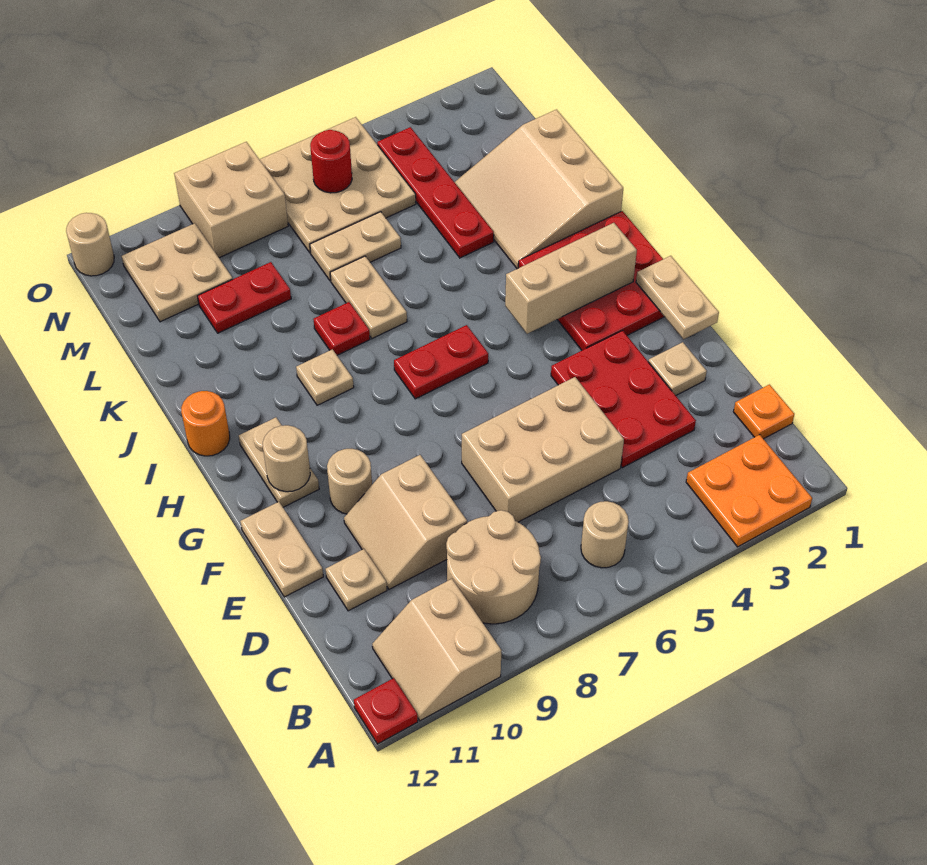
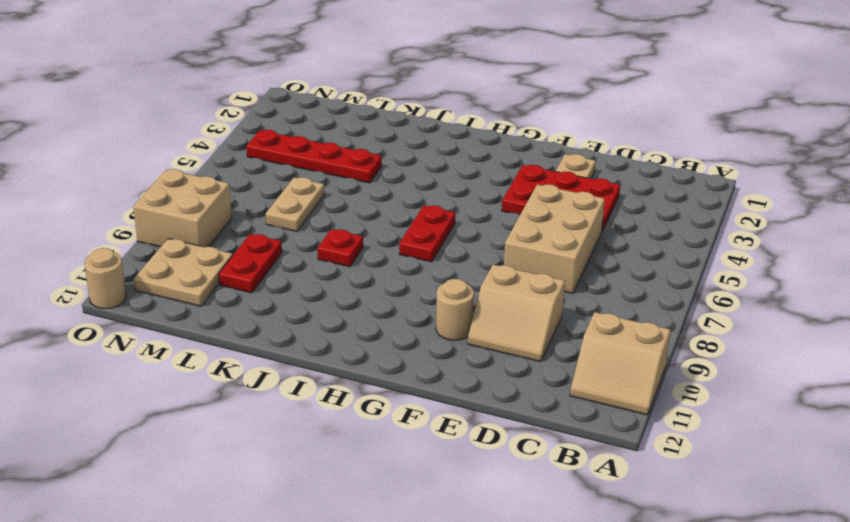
none -> orange 2x2 plate [686,435,812,547]
none -> red 1x1 plate [354,678,418,744]
none -> tan 1x1 round brick [581,501,629,568]
none -> tan 2x2 round brick [446,510,541,624]

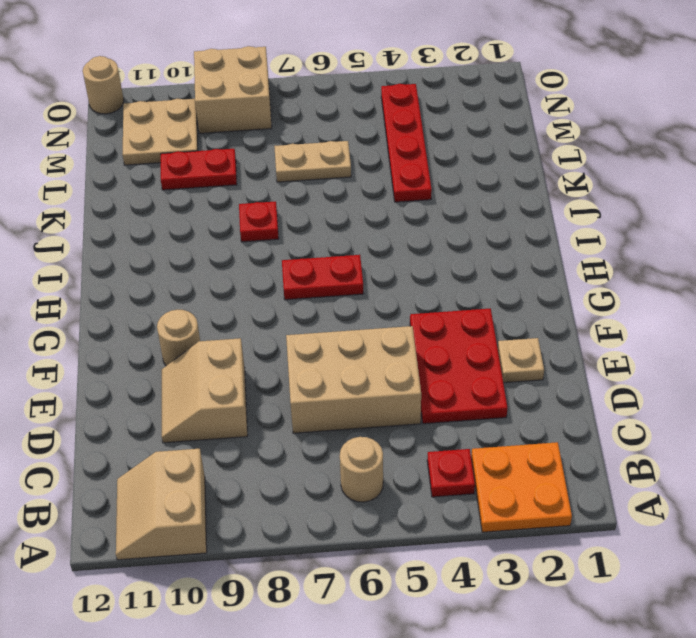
red 1x1 plate [427,449,475,497] -> red 1x1 plate moved to [354,678,418,744]
none -> tan 2x2 round brick [446,510,541,624]
none -> orange 1x1 plate [733,385,794,439]
none -> tan 1x1 plate [326,549,387,611]
none -> tan 1x2 plate [240,502,323,597]

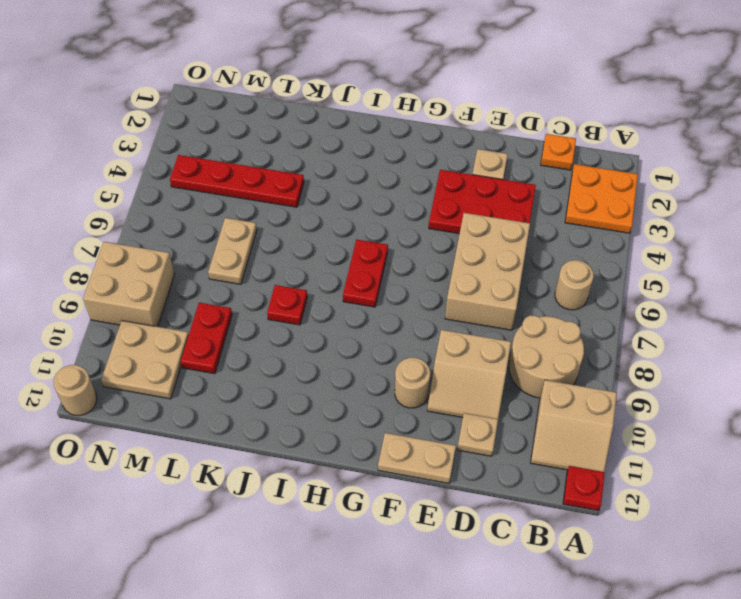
none -> red 3x3 plate [519,211,664,350]
none -> tan 1x2 plate [239,417,319,507]
none -> tan 1x1 plate [296,349,354,405]
none -> orange 1x1 round brick [181,391,230,456]

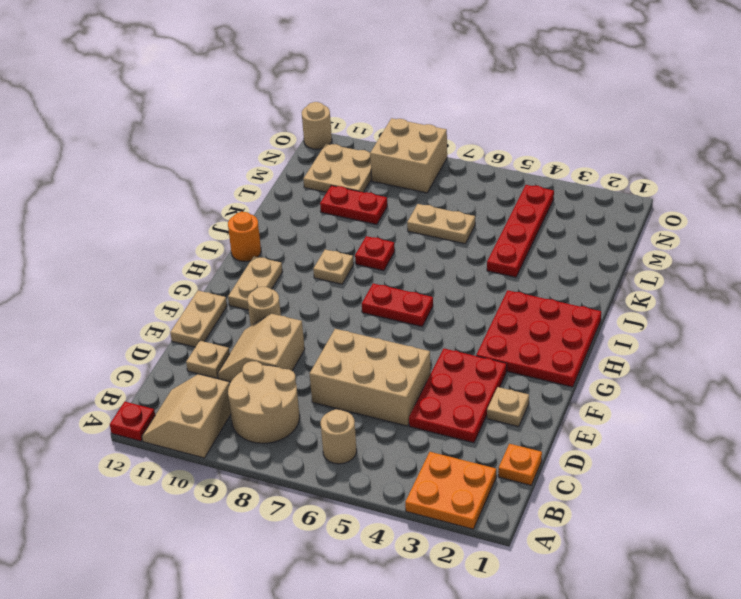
none -> tan 3x3 slope [455,110,623,269]
none -> tan 1x2 plate [330,256,407,339]
none -> tan 3x3 plate [260,117,416,253]
none -> tan 1x2 plate [636,256,719,339]

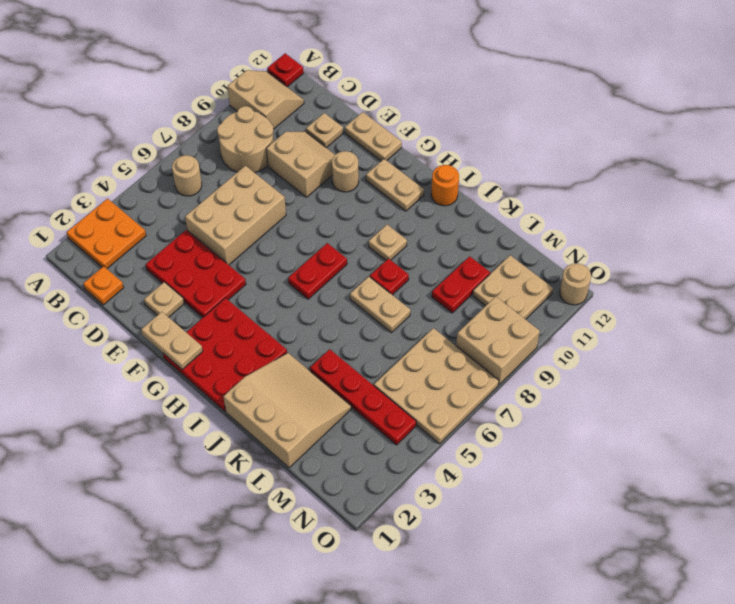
none -> tan 1x2 plate [310,212,401,281]
none -> tan 1x1 round brick [263,425,310,492]
none -> tan 1x3 brick [505,223,637,334]
none -> red 1x1 round brick [310,130,352,193]

